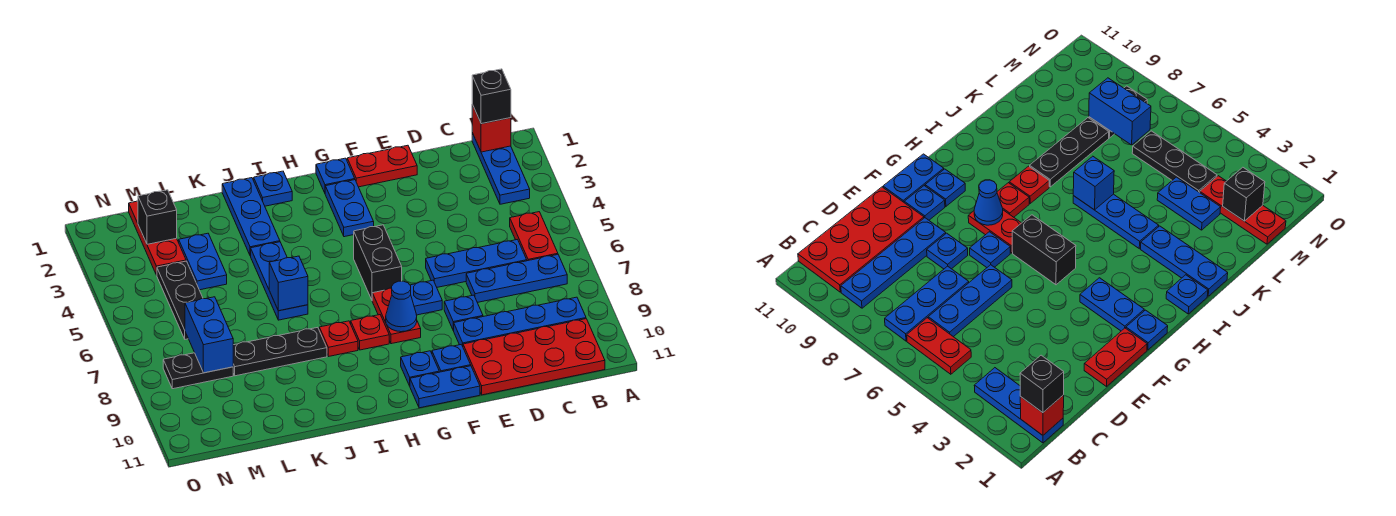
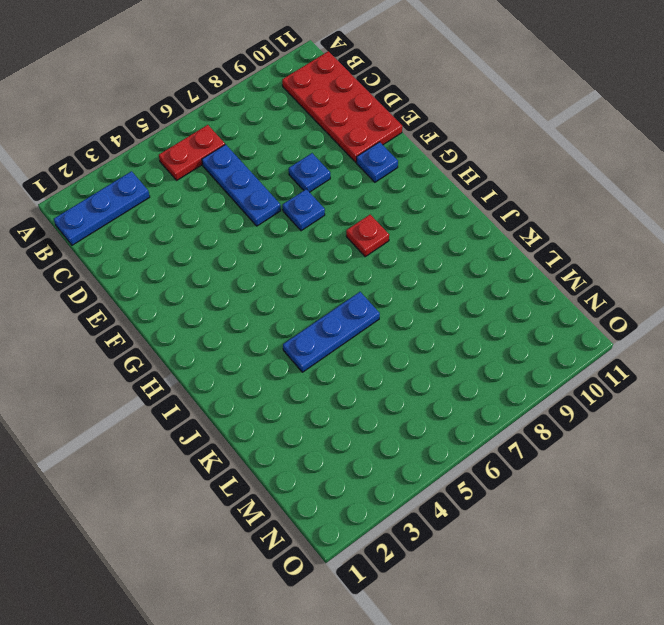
none -> blue 1x3 plate [466,255,567,303]
none -> blue 1x4 plate [453,297,586,346]
none -> red 1x2 plate [347,145,417,187]
none -> blue 1x2 plate [410,366,480,408]

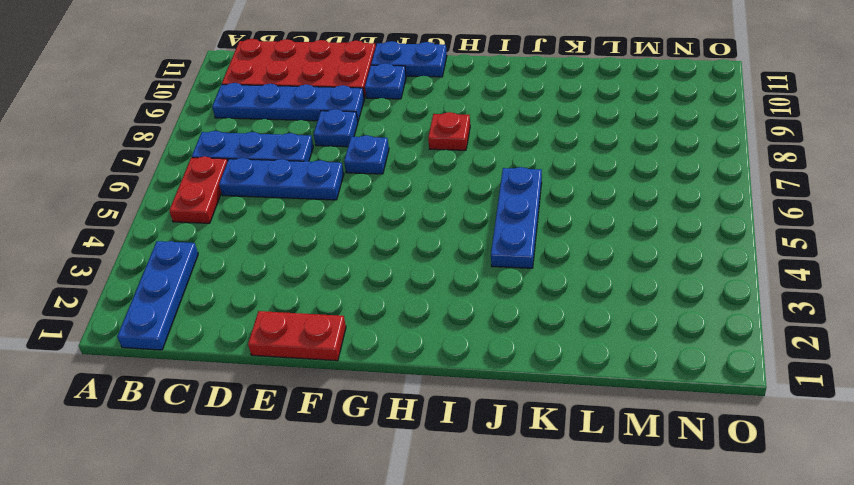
none -> blue 1x1 plate [316,158,355,193]
none -> blue 1x2 plate [325,180,374,237]
none -> black 1x2 brick [354,225,402,300]
none -> red 1x2 plate [372,288,421,344]

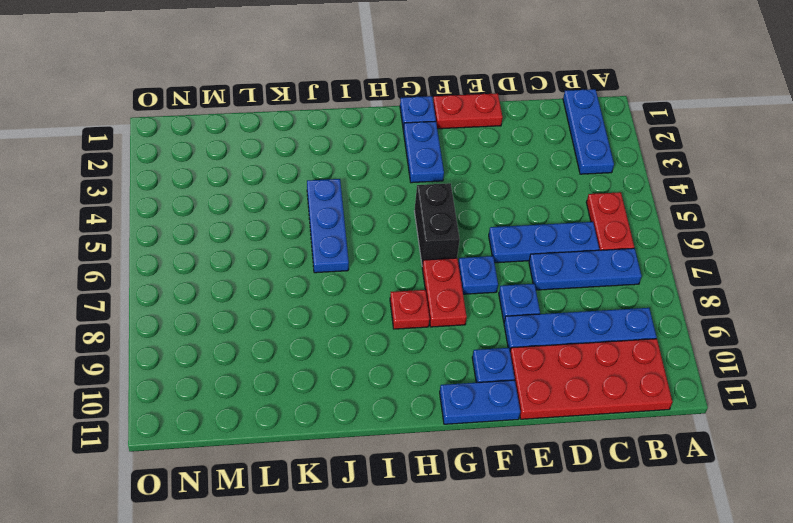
none -> blue 1x1 plate [401,351,439,386]
none -> blue 1x1 plate [254,171,292,206]
none -> red 1x1 plate [319,321,358,356]
none -> blue 1x3 plate [222,178,280,256]

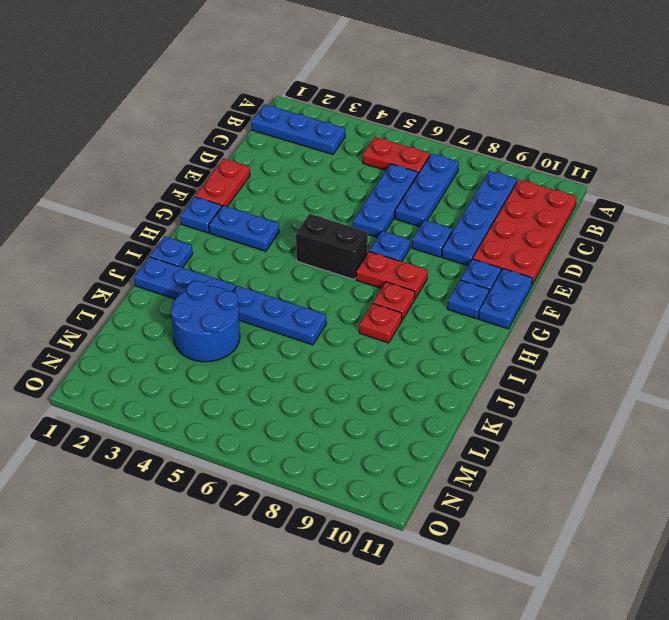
blue 2x2 round brick [171,281,240,362] -> blue 1x2 plate [179,233,227,290]
none -> black 1x3 plate [233,327,327,376]
none -> red 1x3 plate [129,201,186,275]
none -> black 1x3 plate [157,261,203,339]
none -> black 1x2 plate [163,353,233,389]

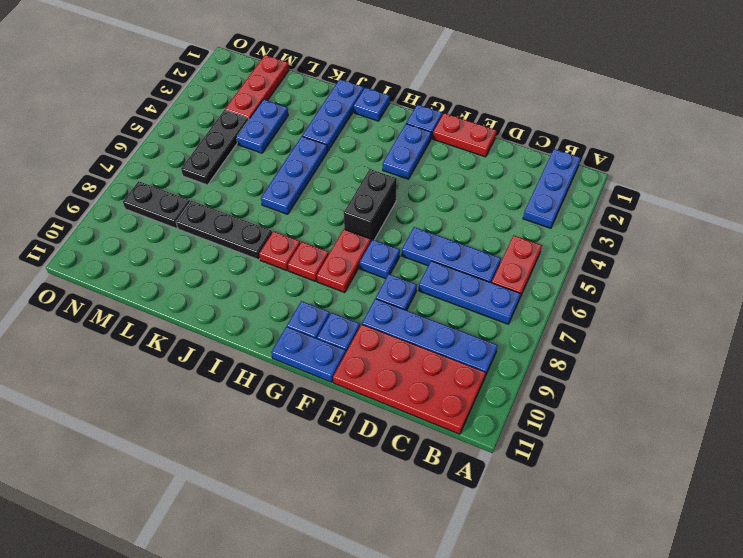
none -> red 1x1 brick [472,105,511,152]
none -> blue 1x1 cone [386,281,417,332]
none -> blue 1x1 brick [269,256,308,311]
none -> black 1x1 brick [138,190,177,244]

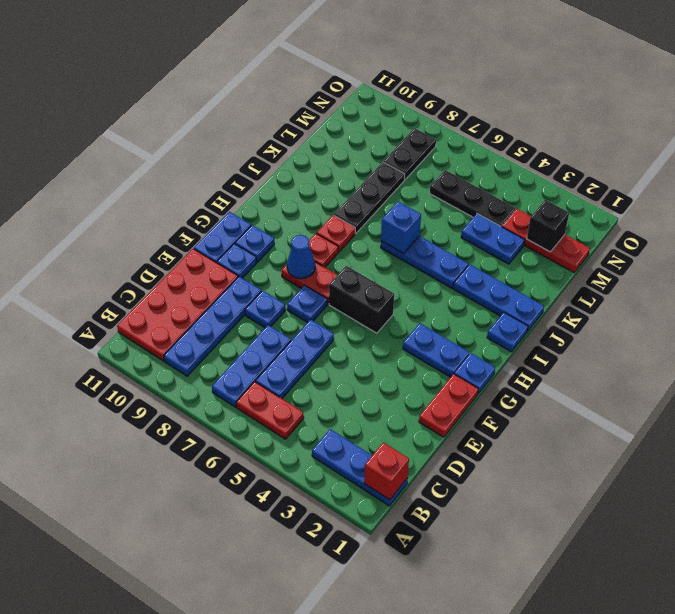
none -> blue 1x2 brick [185,297,233,373]
none -> black 1x1 brick [472,69,511,124]

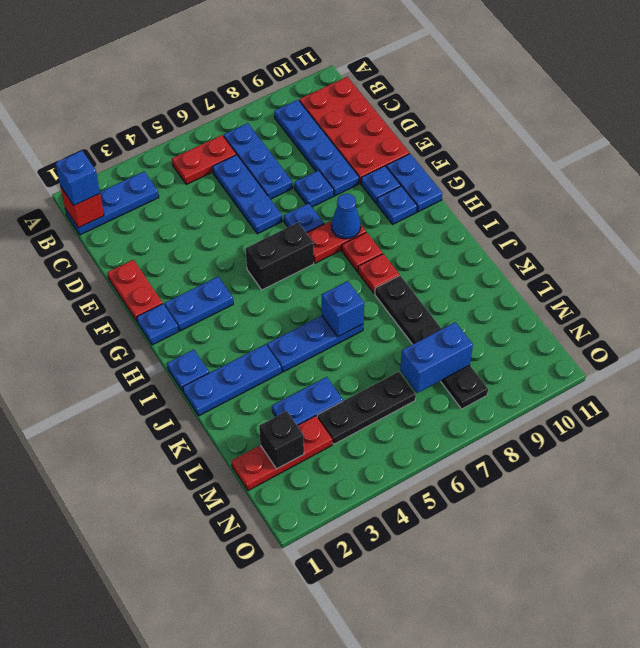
blue 1x1 brick [56,151,100,205] -> black 1x1 brick [472,69,511,124]

